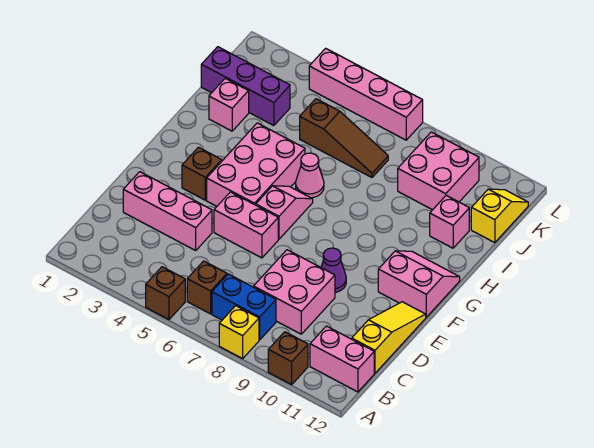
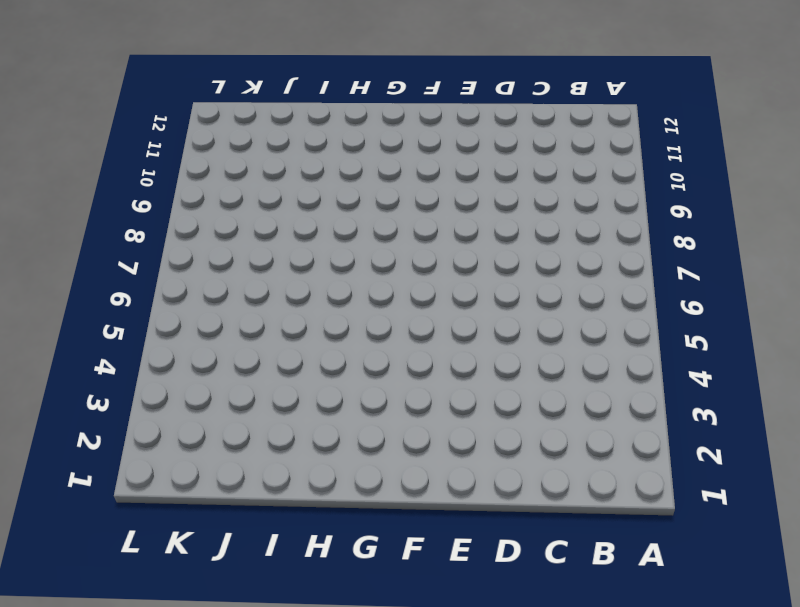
none -> brown 1x1 brick [146,267,185,320]
none -> yellow 1x1 brick [219,306,259,359]
none -> brown 1x1 brick [268,332,308,385]

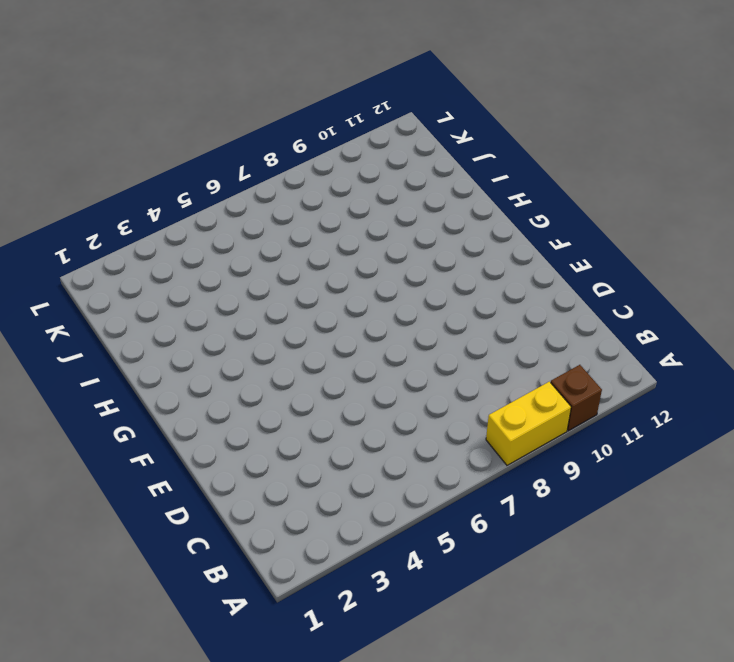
yellow 1x2 brick [486,382,571,465] -> yellow 1x1 brick [219,306,259,359]
none -> brown 1x1 brick [146,267,185,320]
none -> brown 1x1 brick [187,261,227,314]
none -> blue 1x2 brick [212,274,276,340]

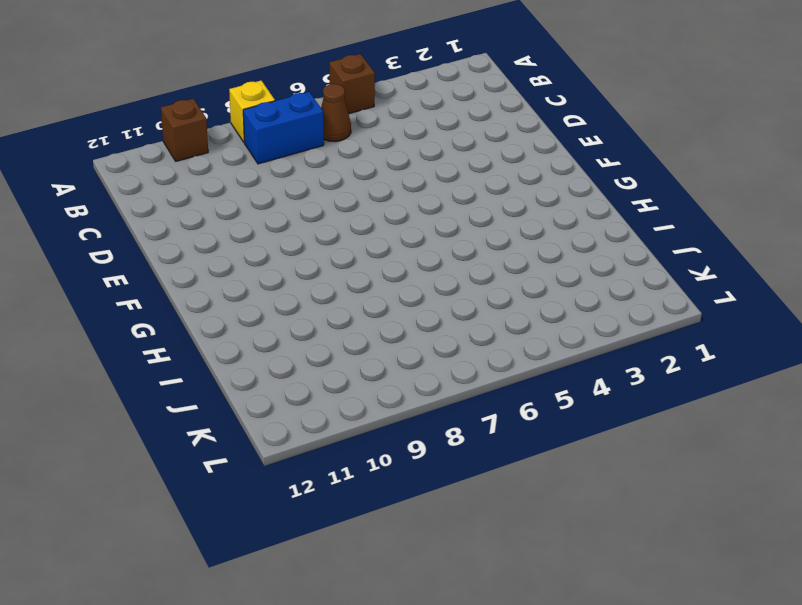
brown 1x1 cone [321,84,351,142] -> brown 1x1 brick [187,261,227,314]
none -> pink 1x2 brick [310,326,374,392]
none -> pink 2x2 brick [254,250,335,334]
none -> yellow 1x3 slope [352,302,426,373]

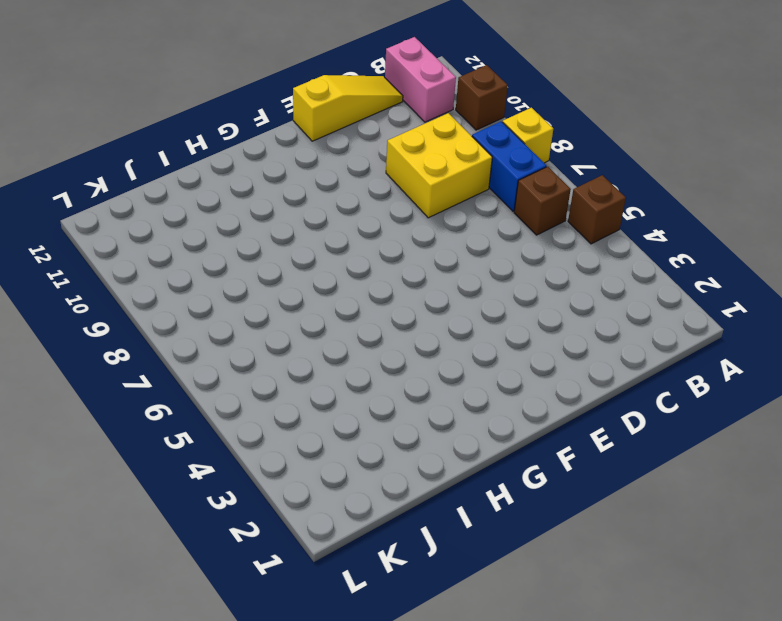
yellow 2x2 brick [386,113,492,218] -> pink 2x2 brick [254,250,335,334]
yellow 1x3 slope [293,75,403,141] -> yellow 1x3 slope turned to [352,302,426,373]
none -> pink 1x3 brick [123,172,212,250]
none -> pink 1x2 brick [214,192,278,258]
none -> purple 1x1 cone [321,248,346,292]

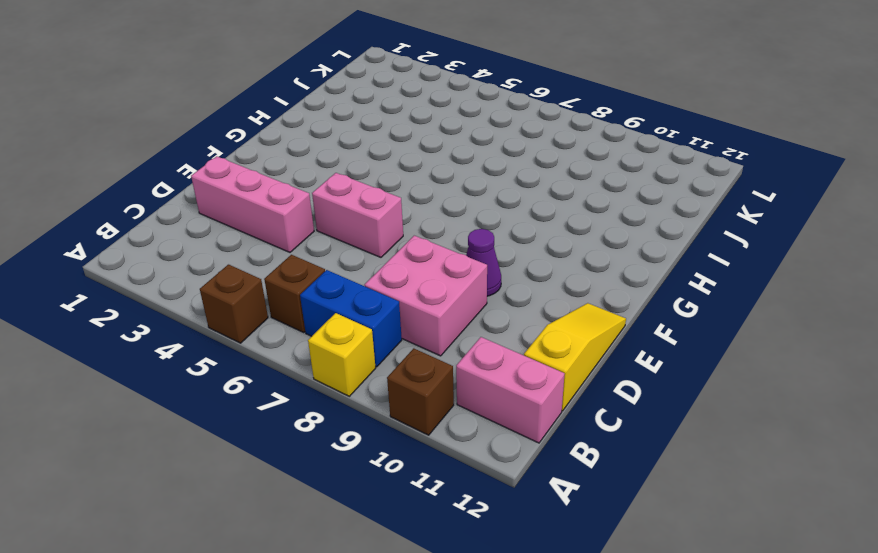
none -> brown 1x1 brick [182,147,222,200]
none -> pink 2x3 brick [207,123,305,206]
none -> pink 1x2 slope [256,186,313,239]

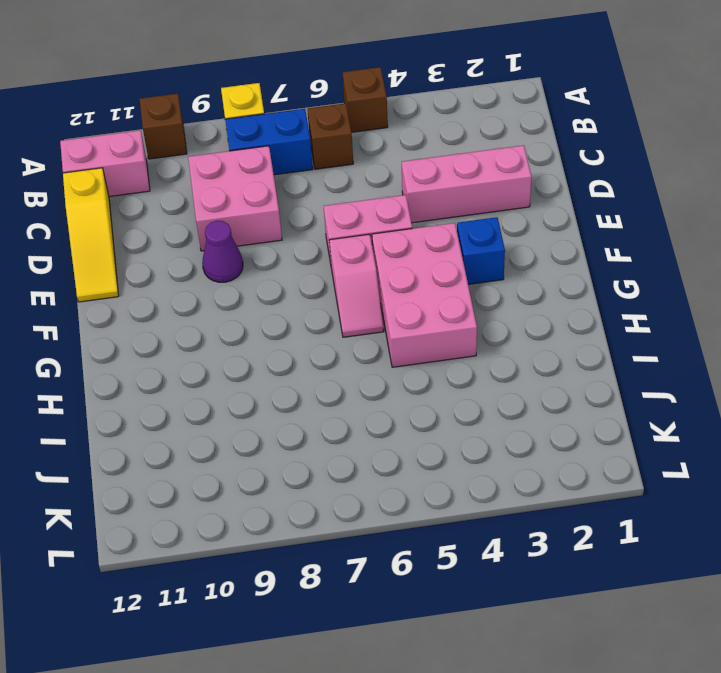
blue 1x1 brick [457,217,505,284] -> brown 1x1 brick [182,147,222,200]
none -> pink 2x2 slope [378,251,460,317]
none -> pink 1x1 cone [296,153,324,198]
none -> pink 1x1 brick [209,78,249,131]

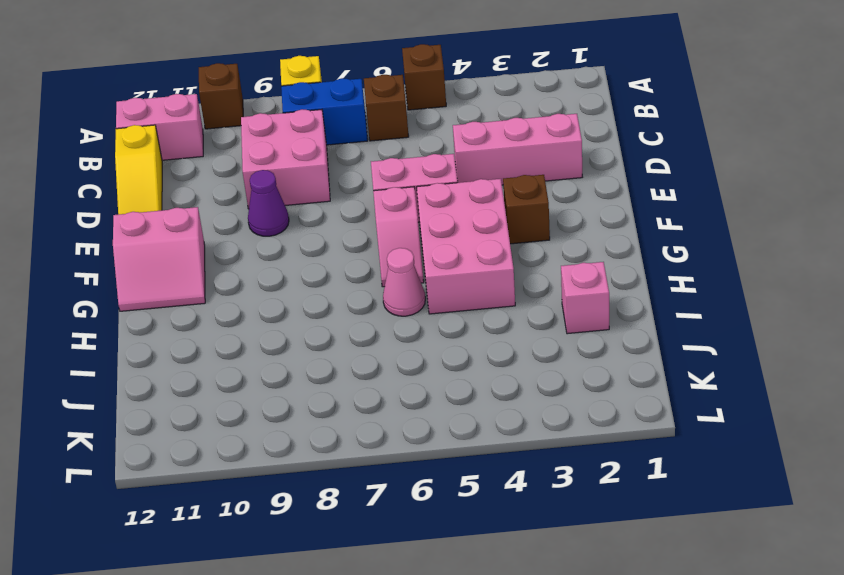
none -> pink 1x1 brick [430,195,469,248]
none -> purple 1x3 brick [201,47,290,126]
none -> brown 1x3 slope [300,99,388,177]

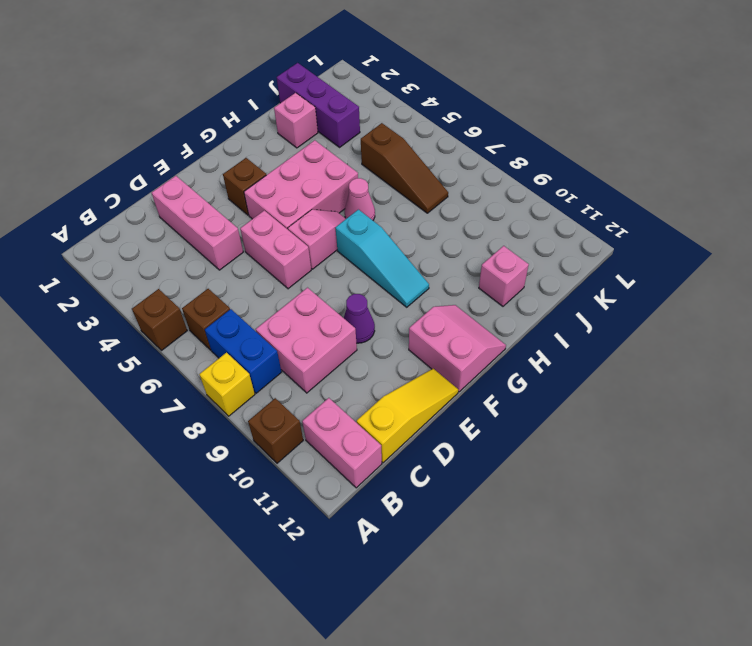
cyan 1x3 slope [336,210,429,307] -> none
none -> pink 2x2 brick [398,132,479,210]
none -> yellow 1x2 slope [471,189,528,243]
none -> pink 1x4 brick [309,48,423,140]

